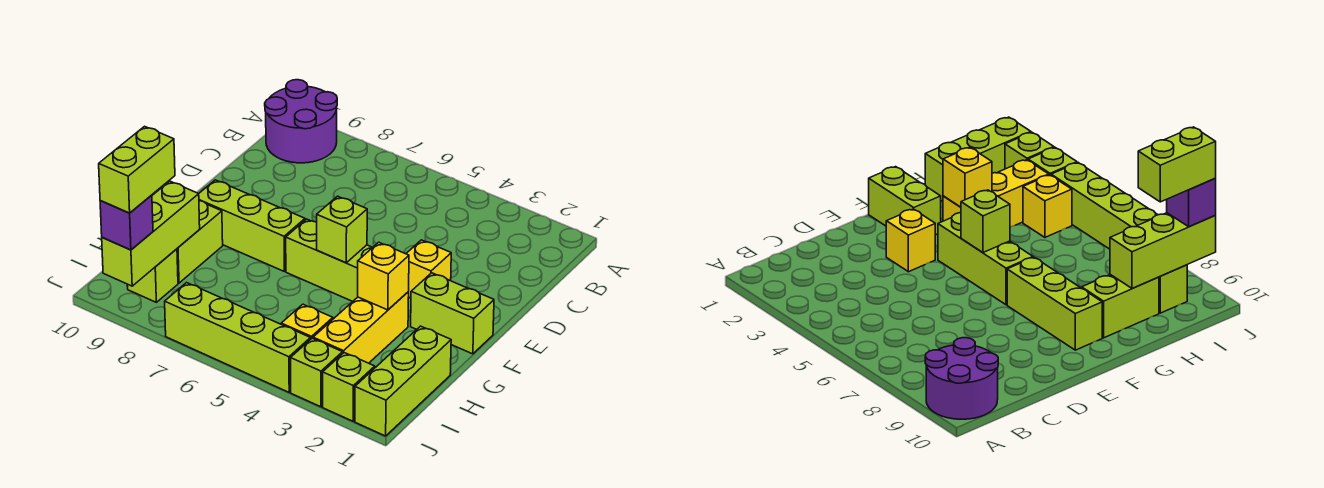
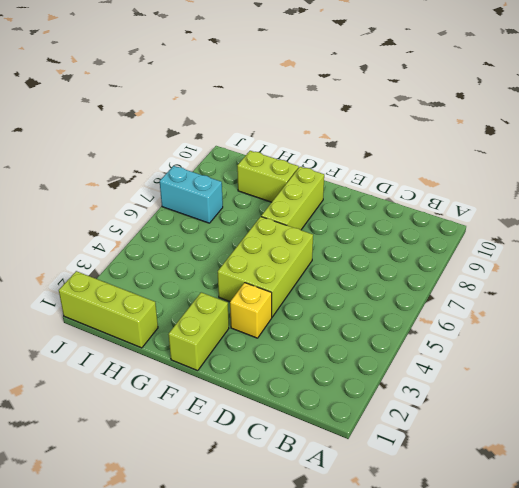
lime 2x3 brick [218,217,313,317] -> lime 1x3 brick [286,219,373,302]
cyan 1x2 brick [160,166,223,223] -> lime 1x4 brick [165,283,311,392]
none -> purple 2x2 round brick [265,80,337,163]
none -> yellow 1x3 brick [313,292,409,363]
none -> yellow 1x1 brick [281,304,333,339]

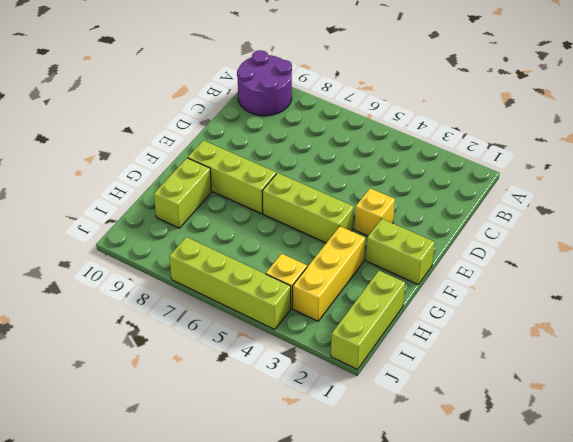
none -> lime 1x1 brick [127,249,178,302]
none -> lime 1x1 brick [323,353,375,421]
none -> lime 1x1 brick [290,338,343,407]

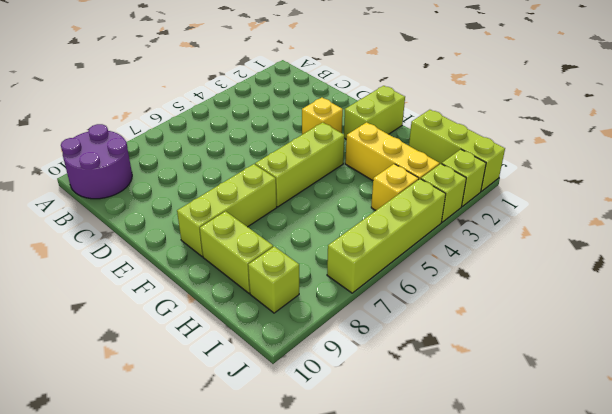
none -> lime 1x1 brick [317,196,367,263]
none -> yellow 1x1 brick [358,242,409,310]
none -> lime 1x3 brick [102,181,200,286]

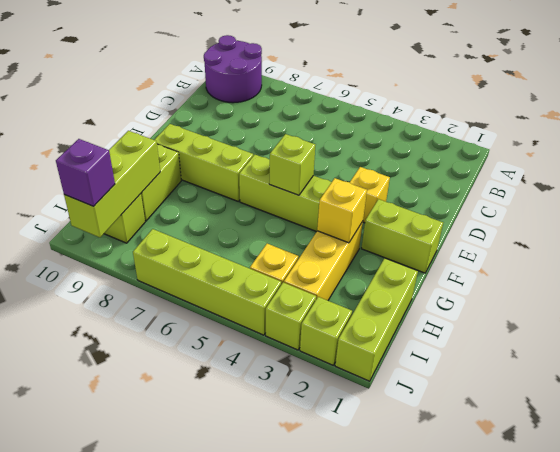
none -> lime 1x2 brick [99,126,175,213]

